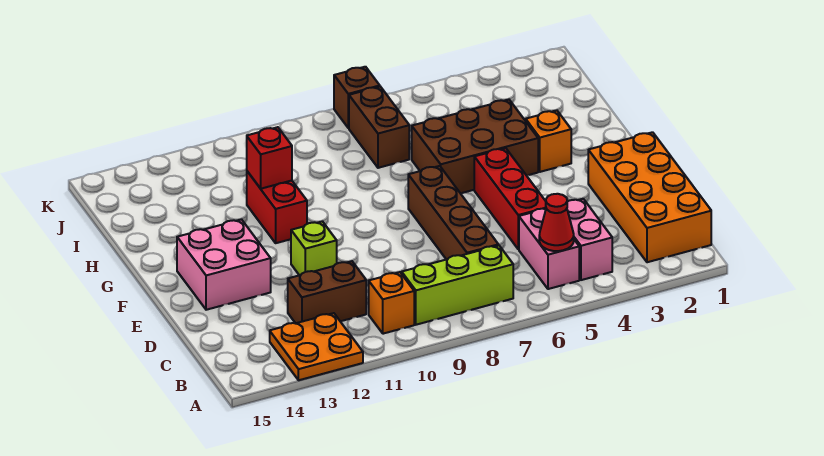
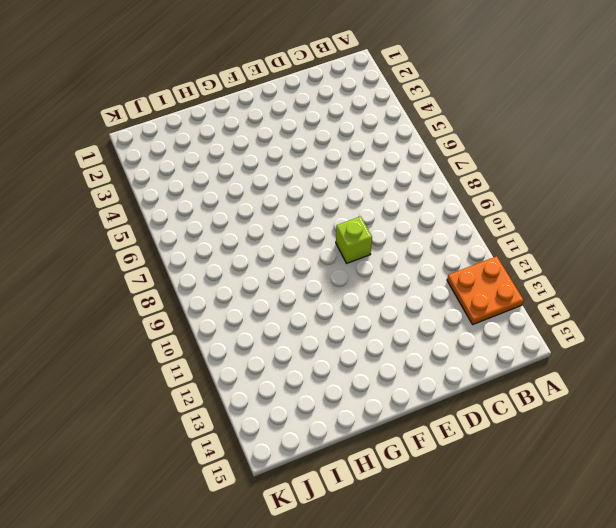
lime 1x1 brick [336,216,372,263] -> lime 1x1 brick moved to [291,221,337,275]
none -> orange 2x4 brick [588,132,711,262]
none -> pink 1x2 brick [567,199,612,280]
none -> pink 1x2 brick [519,209,579,289]

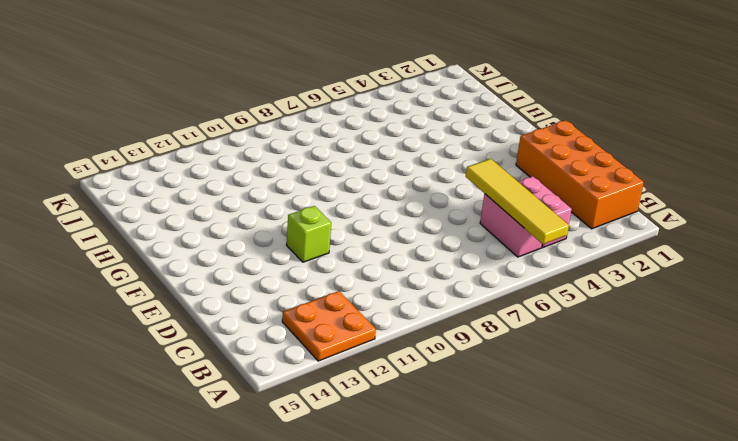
yellow 1x4 tile [466,159,569,244] -> red 1x1 cone [539,194,574,251]
none -> lime 1x3 brick [402,245,513,325]
none -> orange 1x1 brick [369,272,414,334]
none -> brown 1x4 brick [408,166,498,260]

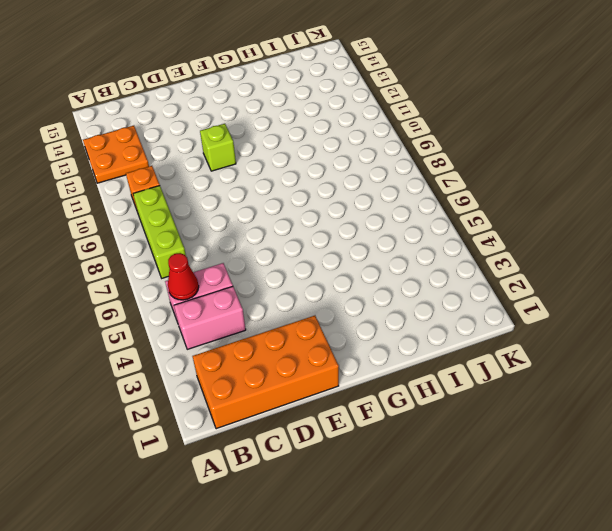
none -> brown 1x4 brick [408,166,498,260]
none -> brown 1x2 brick [288,261,366,323]
none -> red 1x3 brick [474,148,546,249]

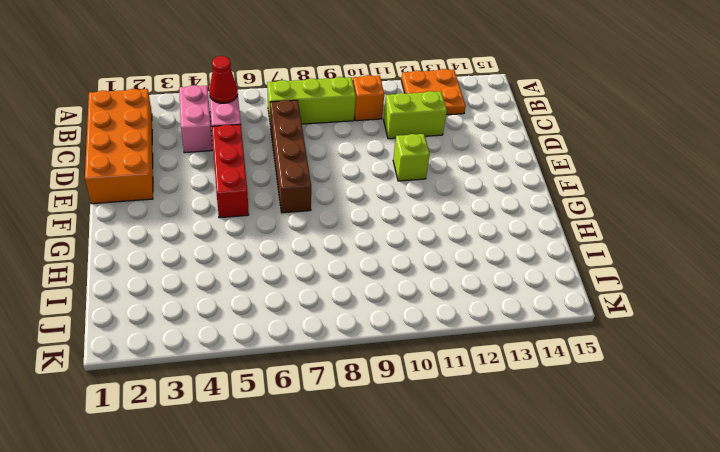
lime 1x2 brick [384,91,447,139] -> brown 1x2 brick [288,261,366,323]
none -> pink 2x2 brick [177,219,271,310]
none -> orange 1x1 brick [526,110,571,172]
none -> brown 2x3 brick [412,100,538,193]

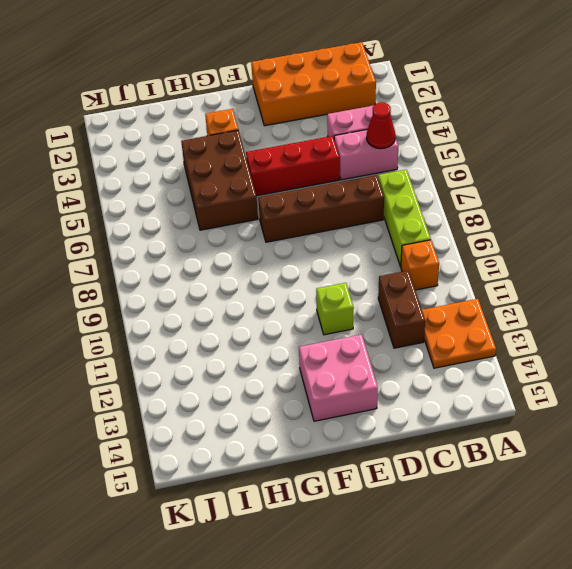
none -> red 1x2 brick [247,171,307,243]
none -> brown 1x2 brick [349,87,409,168]
none -> brown 1x1 brick [334,67,380,128]

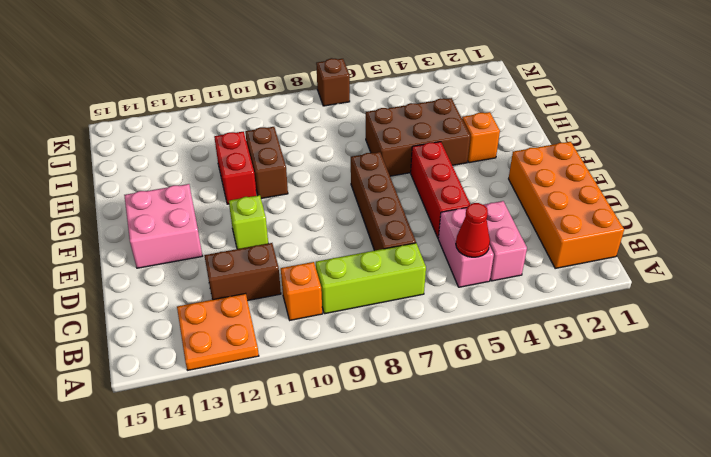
brown 1x2 brick [245,127,288,199] -> brown 1x2 brick moved to [349,87,409,168]
none -> red 1x1 brick [247,127,292,189]

